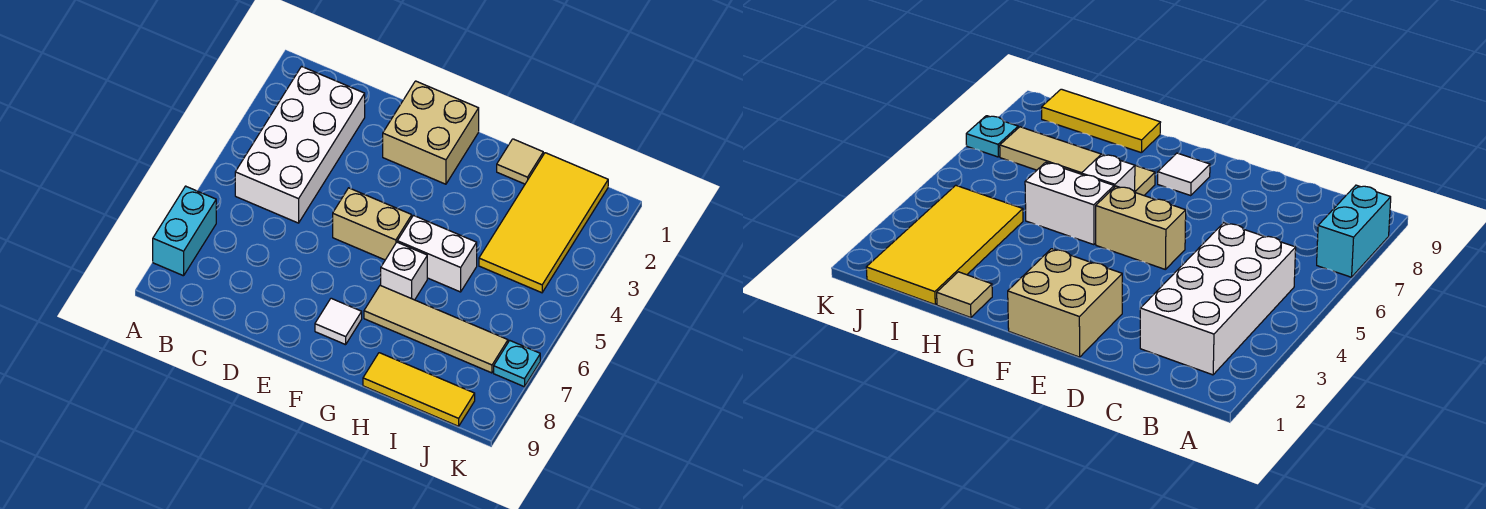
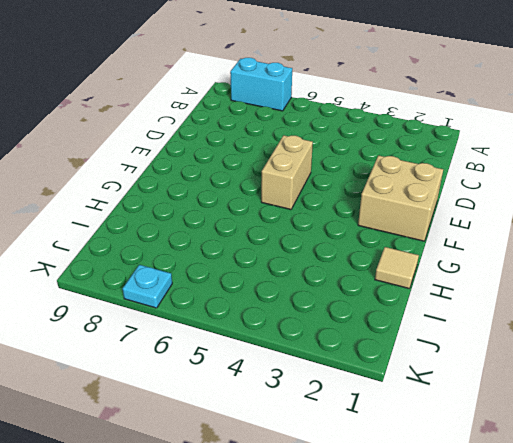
none -> white 2x4 brick [235,66,365,223]
none -> white 1x1 tile [315,298,362,345]
none -> white 1x2 brick [397,216,477,292]

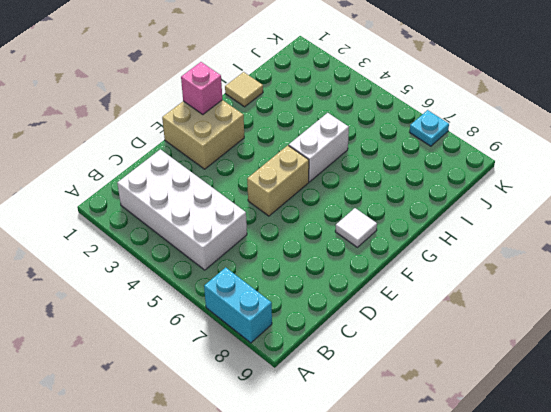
pink 1x1 brick [181,62,222,114] -> none
none -> white 1x1 brick [381,242,427,300]
none -> tan 1x4 tile [364,285,508,373]
none -> yellow 1x3 tile [363,353,475,426]

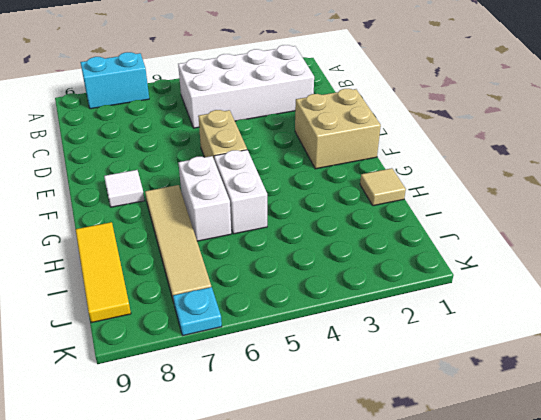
white 1x2 brick [178,156,231,241] -> white 1x1 brick [381,242,427,300]
none -> yellow 2x4 tile [479,153,608,293]

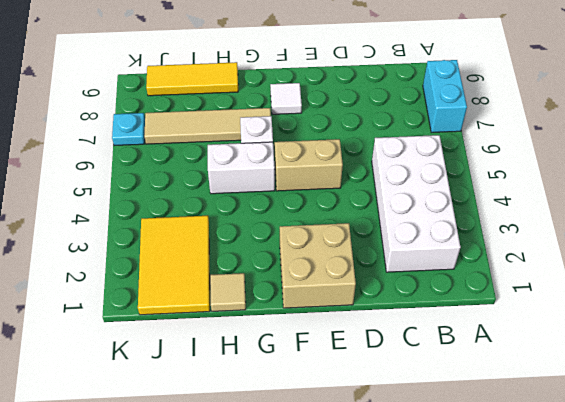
yellow 2x3 tile [138,216,210,315] -> yellow 2x4 tile [479,153,608,293]

